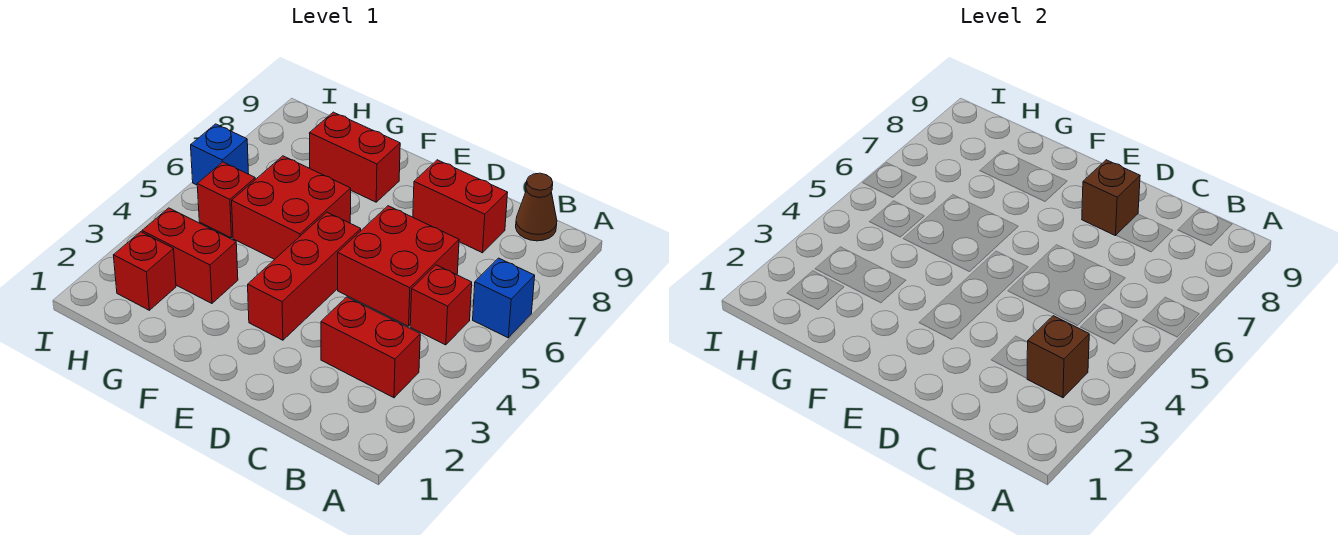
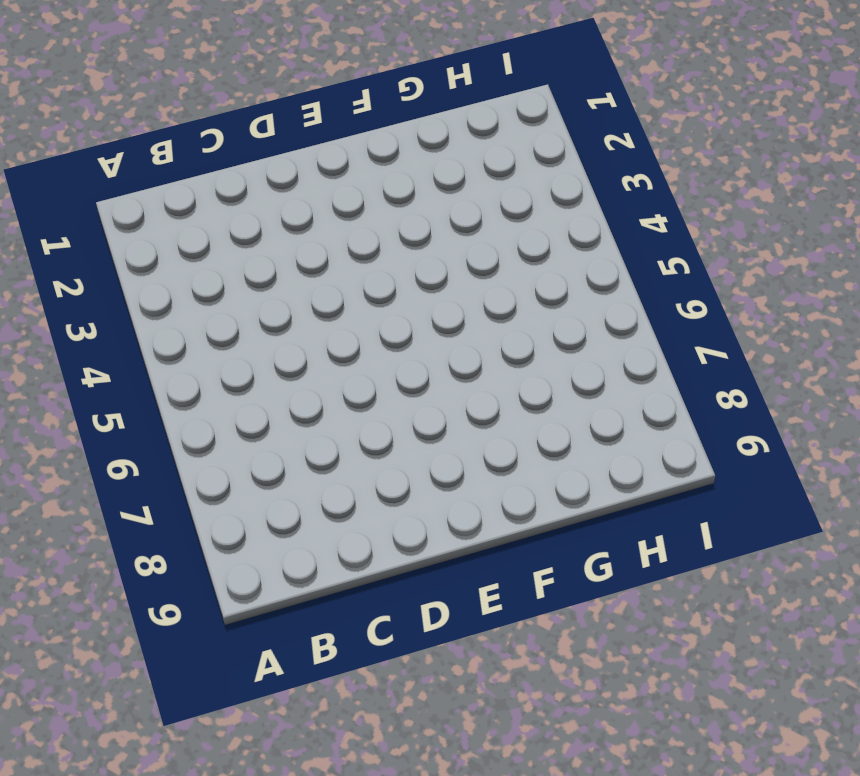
none -> blue 1x1 brick [473,258,535,338]
none -> red 1x2 brick [321,297,420,398]
none -> red 1x1 brick [410,265,472,345]

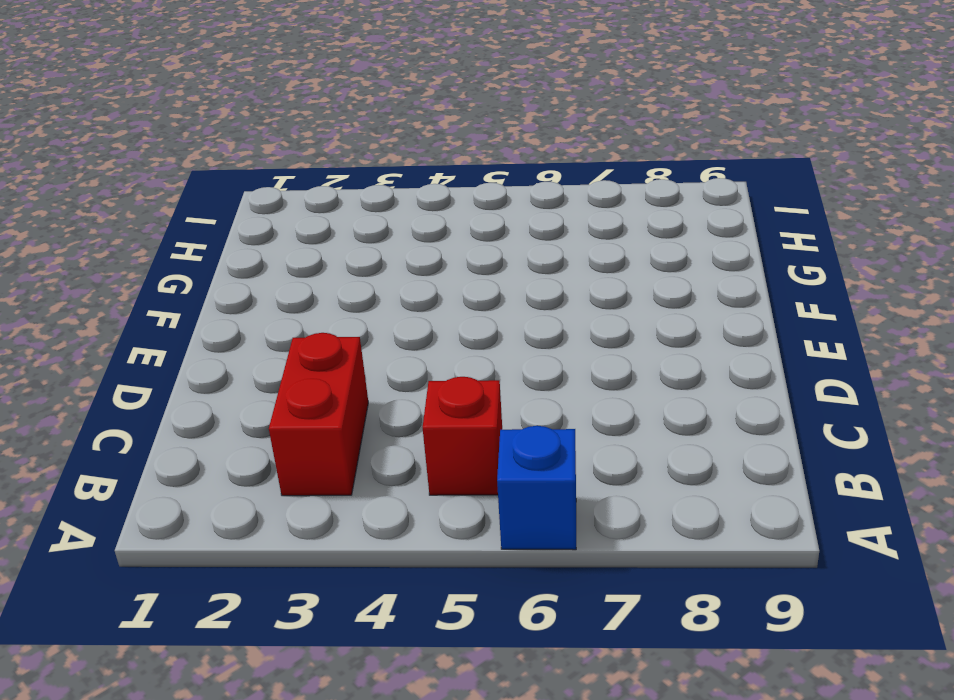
none -> brown 1x1 cone [516,173,557,241]
none -> red 2x2 brick [338,206,459,326]
none -> red 1x2 brick [413,160,508,253]

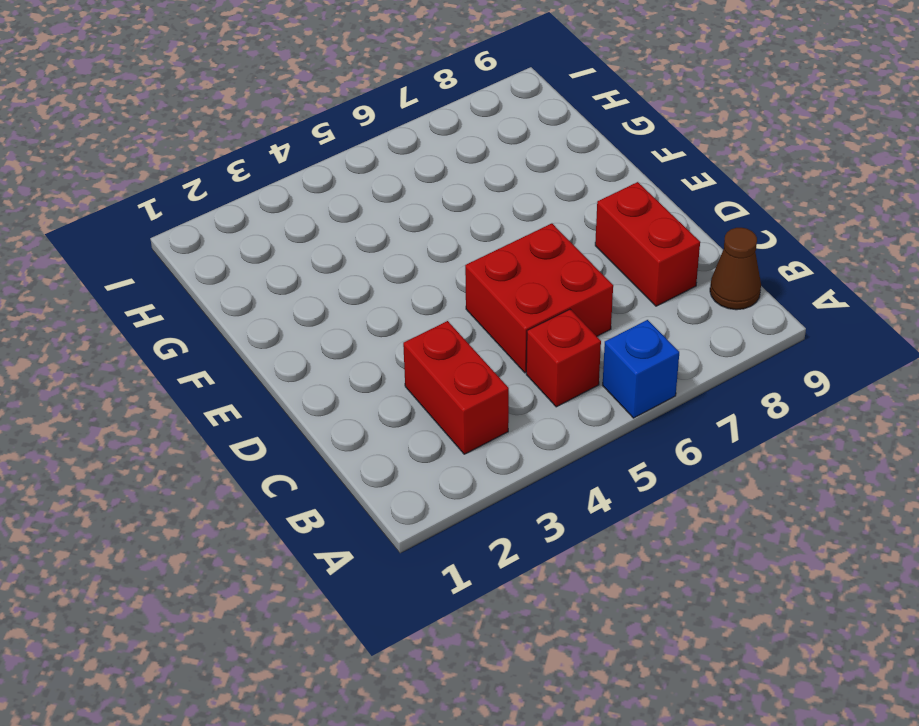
none -> red 1x3 brick [248,212,361,340]
none -> red 2x2 brick [232,156,351,259]
none -> red 1x2 brick [309,112,400,202]

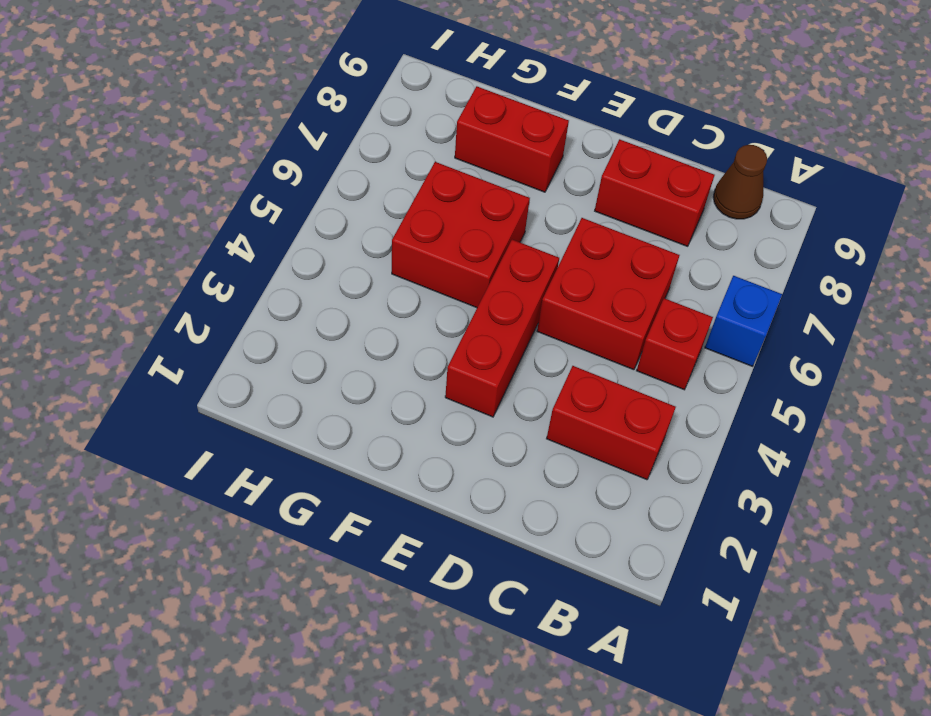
none -> red 1x2 brick [142,208,238,303]
none -> red 1x1 brick [113,232,176,310]
none -> red 1x1 brick [197,162,255,238]

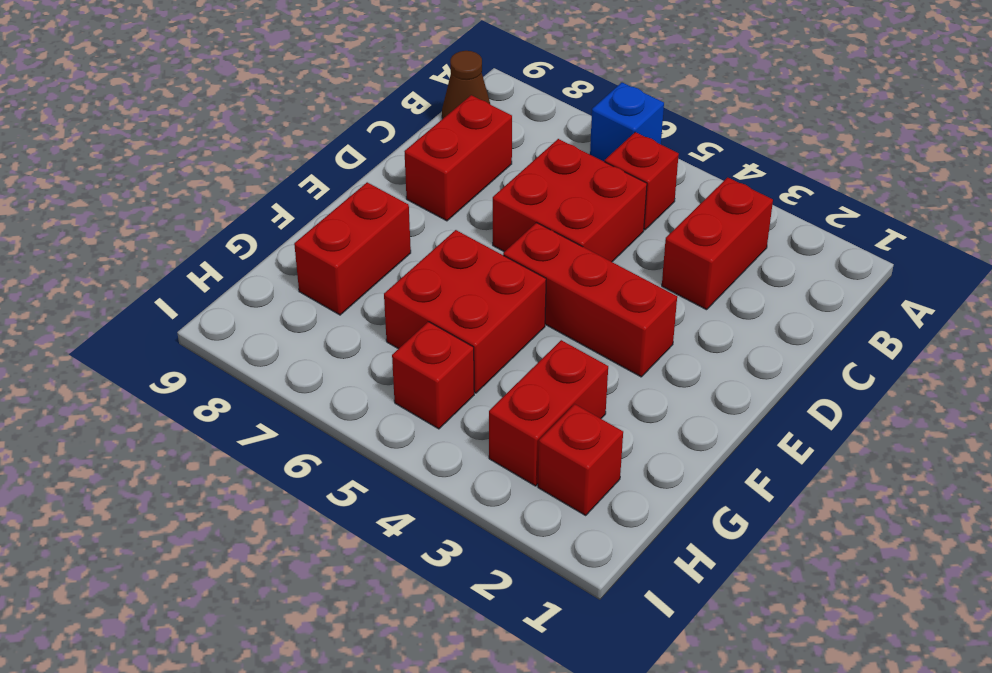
none -> blue 1x1 brick [191,124,249,185]
none -> brown 1x1 brick [1027,316,1089,398]
none -> brown 1x1 brick [1082,160,1140,236]

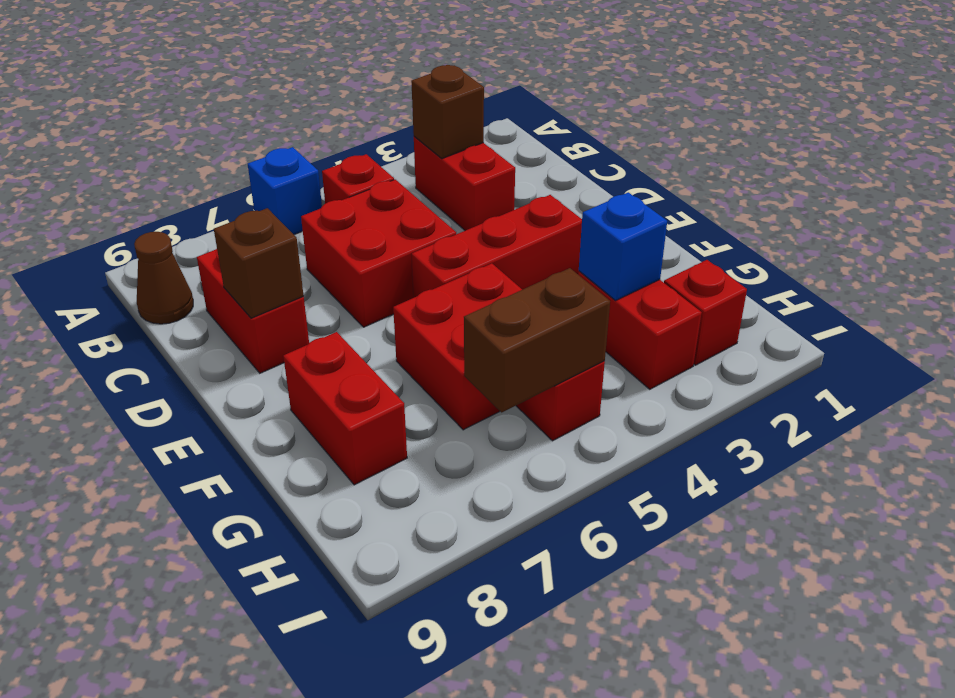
blue 1x1 brick [579,192,667,300] -> blue 1x1 brick moved to [191,124,249,185]
brown 1x2 brick [464,268,610,412] -> none

